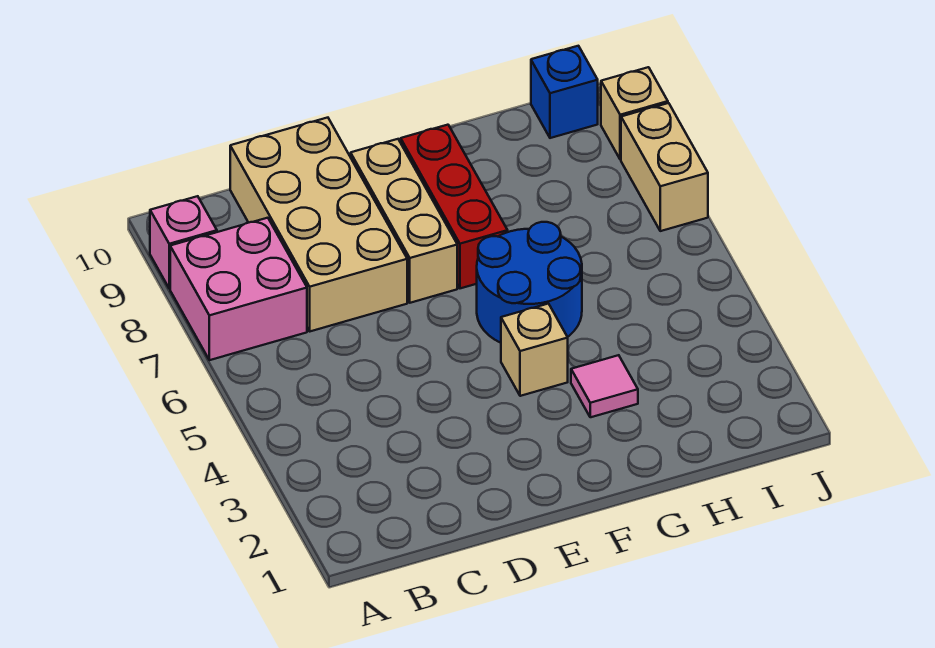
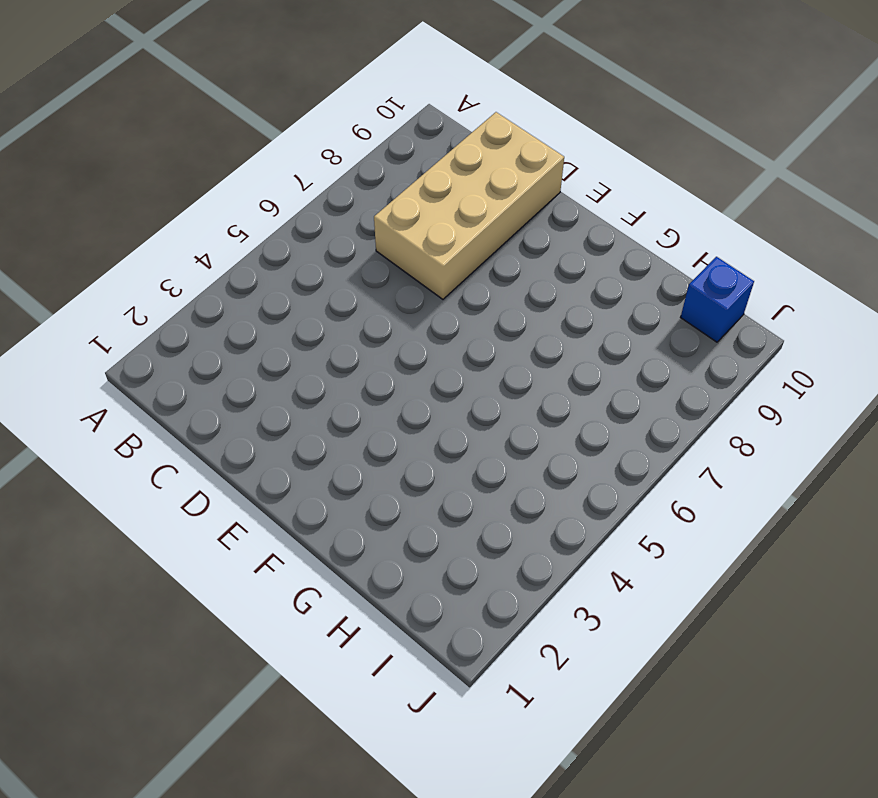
none -> pink 2x2 brick [170,218,307,360]
none -> pink 1x1 brick [150,196,217,289]

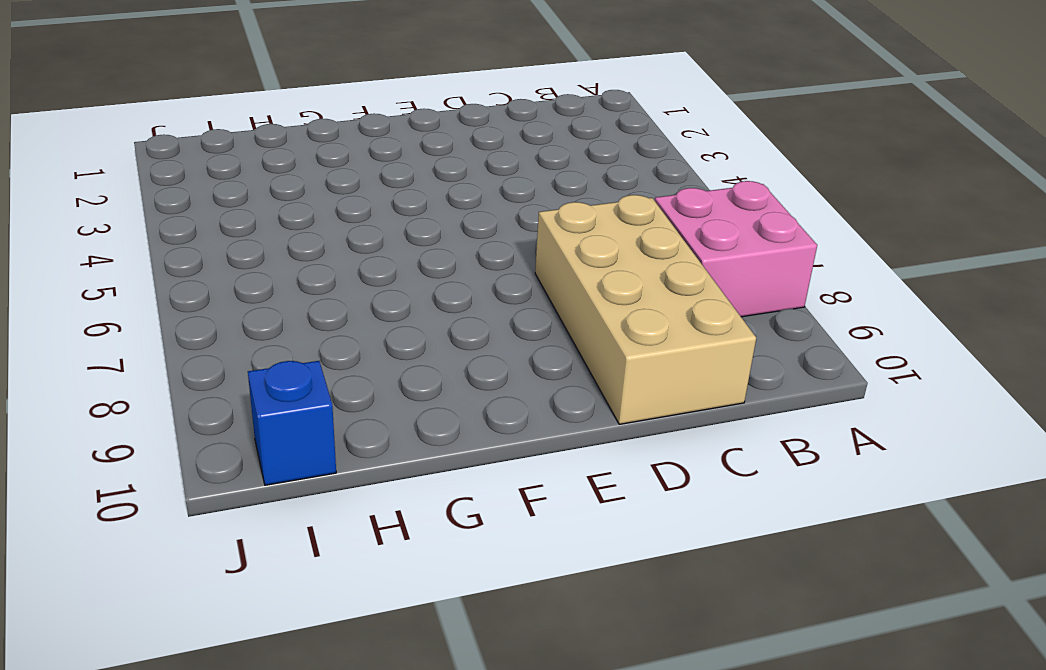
none -> pink 1x1 brick [150,196,217,289]
none -> tan 1x3 brick [351,139,457,303]

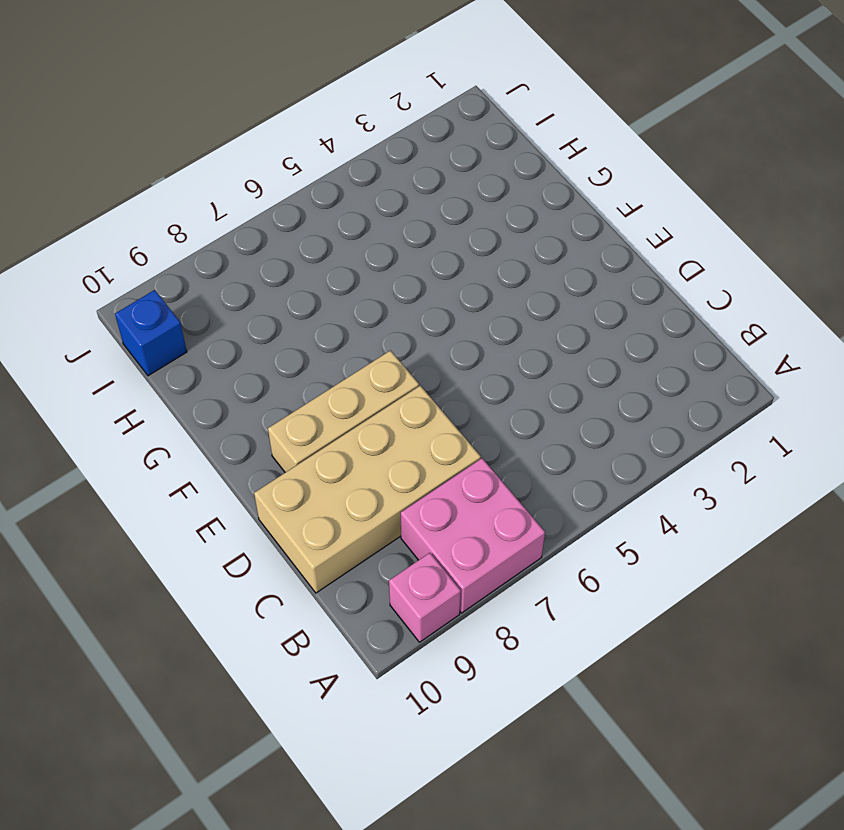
none -> tan 1x1 brick [501,304,568,396]
none -> blue 2x2 round brick [477,222,582,343]

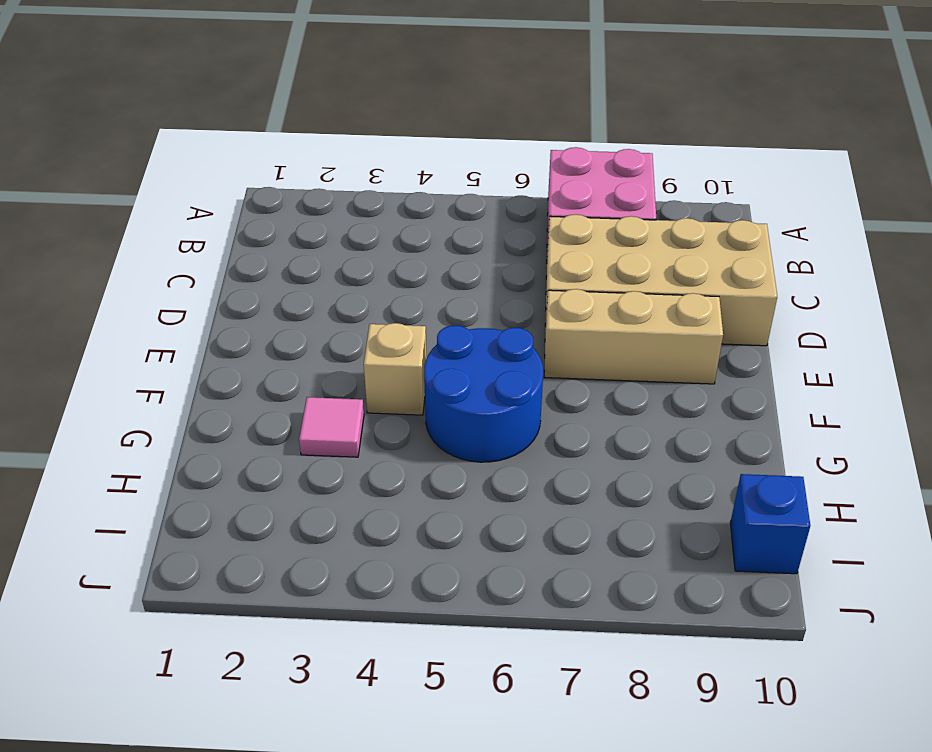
none -> pink 1x1 brick [150,196,217,289]
none -> red 1x3 brick [401,125,508,288]

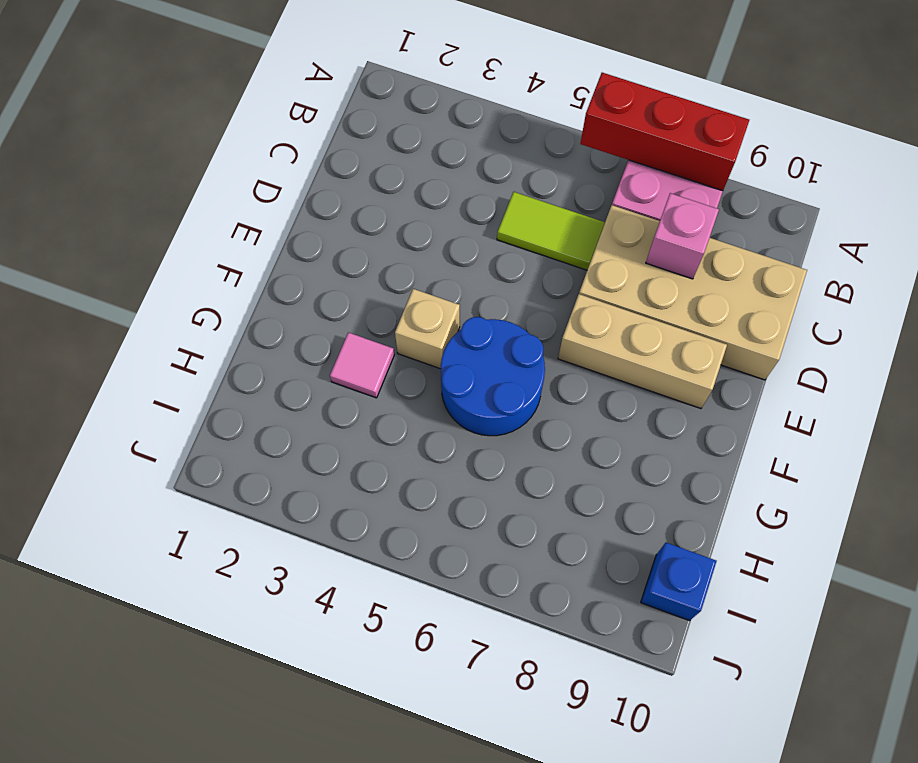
red 1x3 brick [580,73,749,191] -> red 1x3 brick moved to [401,125,508,288]
lime 1x2 tile [497,192,605,270] -> none
pink 1x1 brick [646,193,719,279] -> pink 1x1 brick moved to [150,196,217,289]
none -> tan 1x2 brick [621,103,708,231]
none -> tan 1x1 brick [601,67,668,160]

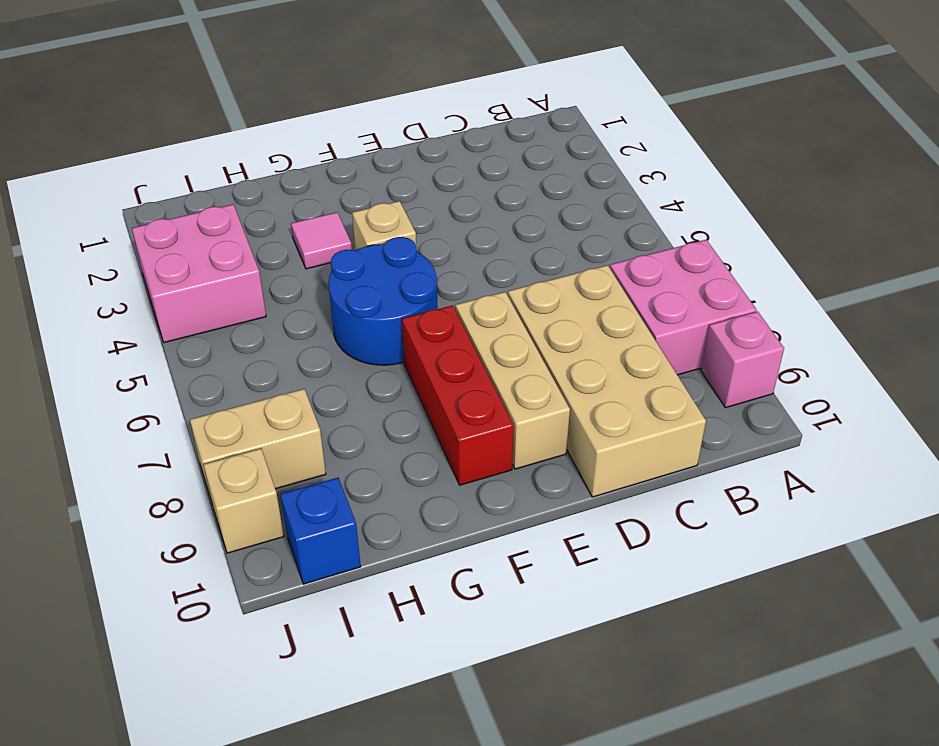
pink 2x2 brick [132,204,266,343] -> none
tan 1x2 brick [190,389,326,502] -> tan 1x2 brick turned to [621,103,708,231]

